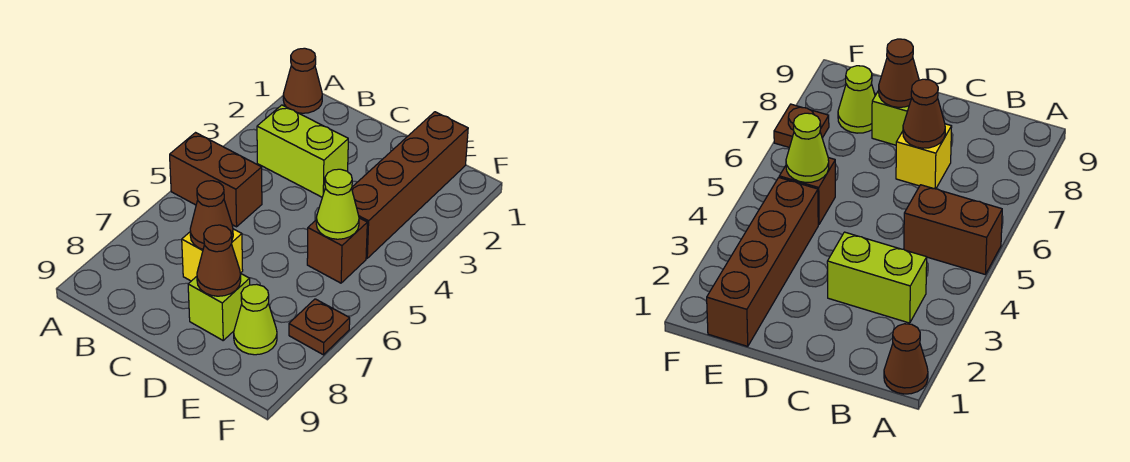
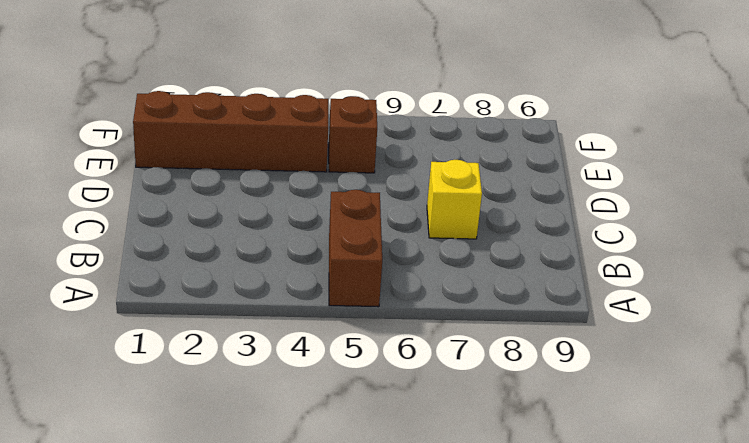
none -> brown 1x1 cone [283,48,322,113]
none -> lime 1x2 brick [257,105,348,197]
none -> lime 1x1 brick [188,273,250,340]

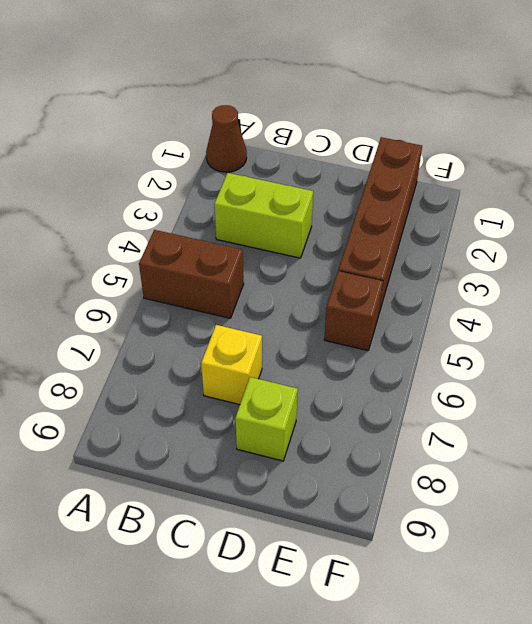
none -> lime 1x1 cone [234,284,277,355]
none -> brown 1x1 plate [289,299,350,355]
none -> brown 1x1 cone [190,181,233,249]

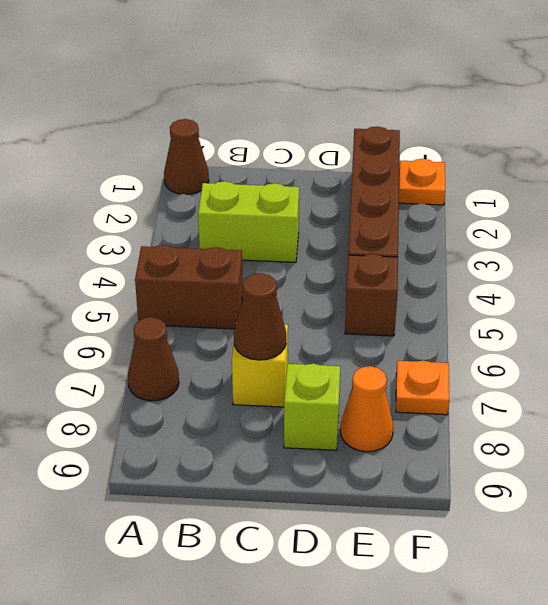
brown 1x1 cone [128,317,179,401] -> brown 1x1 cone moved to [197,225,241,296]
orange 1x1 cone [340,366,393,452] -> lime 1x1 cone [234,284,277,355]
orange 1x1 plate [399,159,445,205] -> none
orange 1x1 plate [396,360,449,415] -> brown 1x1 plate [289,299,350,355]
none -> lime 1x1 cone [316,169,359,239]

